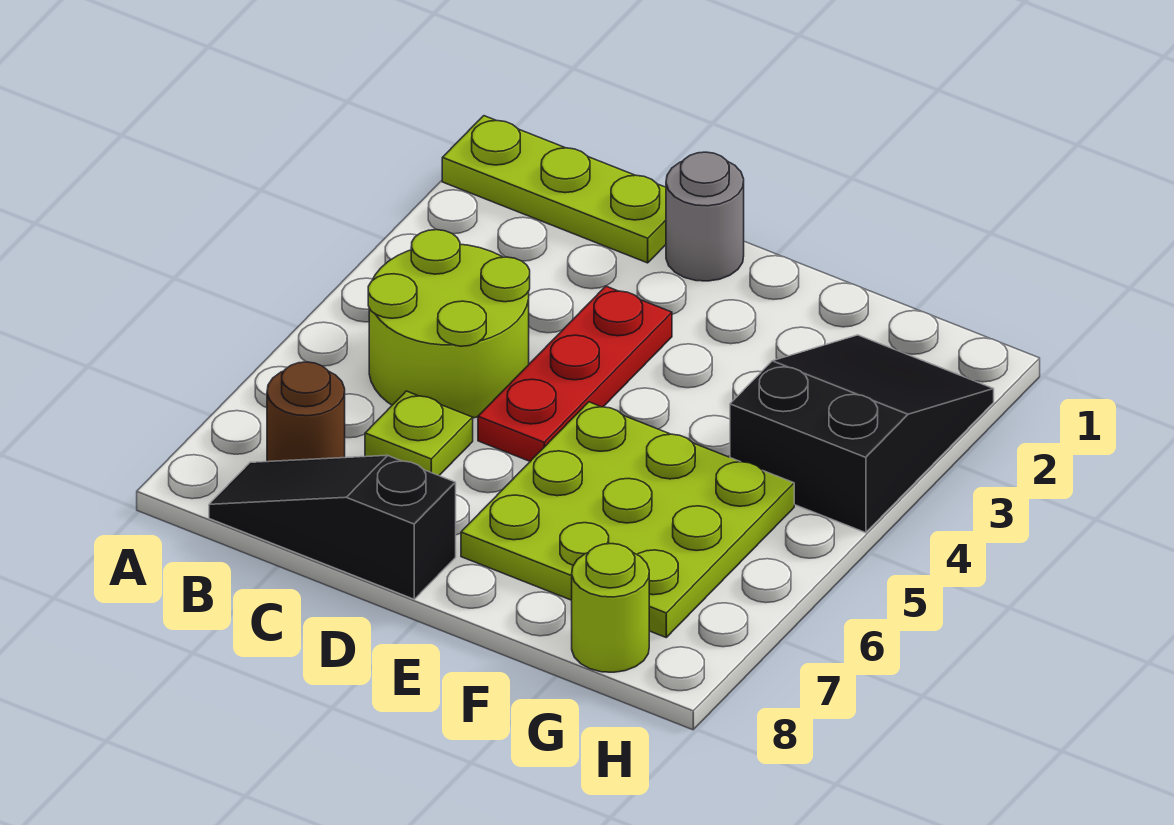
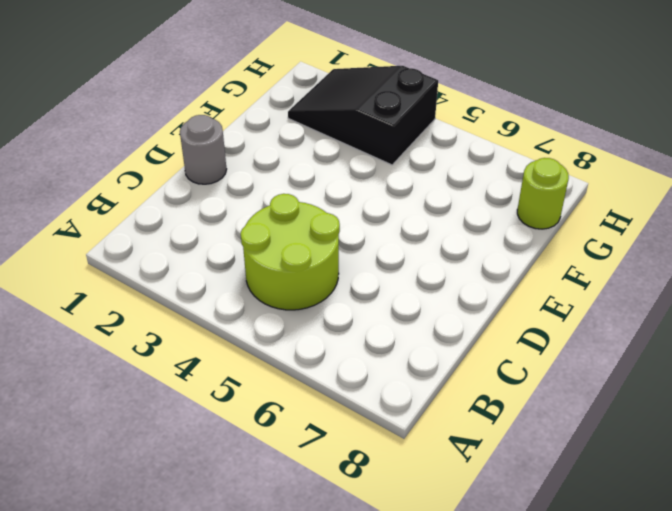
none -> lime 1x3 plate [442,116,666,263]
none -> brown 1x1 round brick [267,362,345,462]

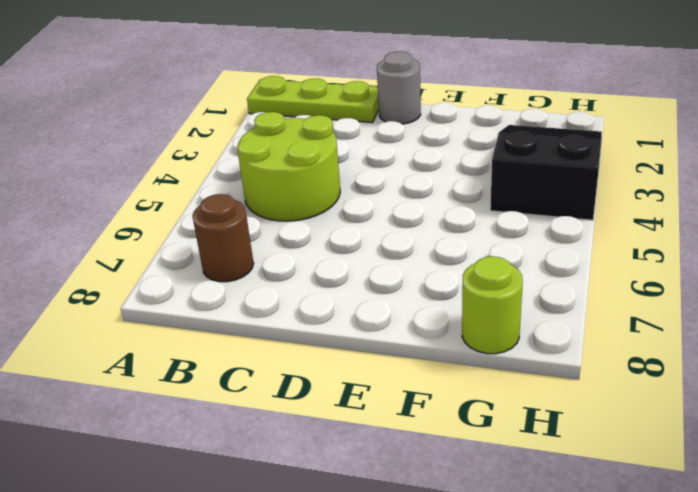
none -> black 1x3 slope [209,455,456,599]
none -> lime 1x1 plate [365,391,473,475]

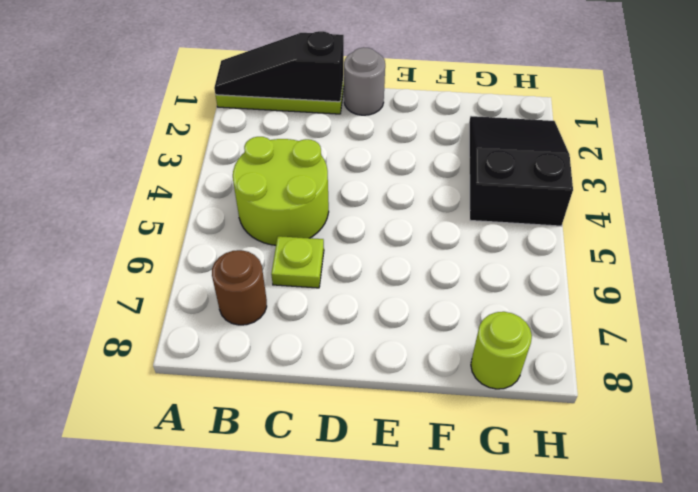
black 1x3 slope [214,31,344,102] -> black 1x3 slope moved to [209,455,456,599]
none -> red 1x3 plate [478,286,672,461]
none -> lime 3x3 plate [461,402,794,637]

